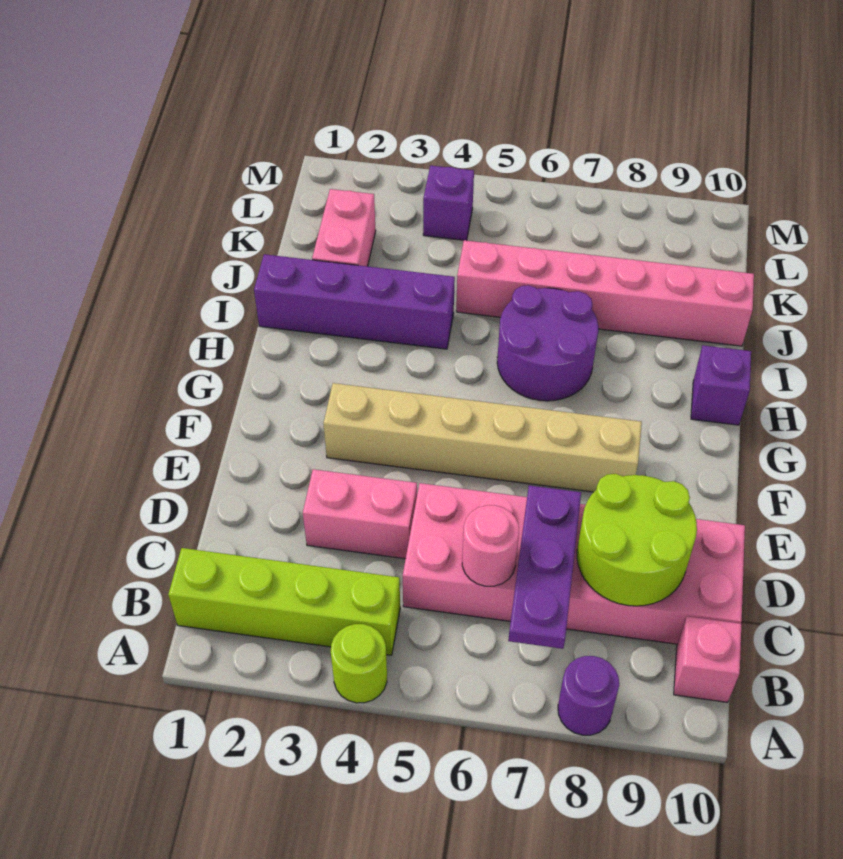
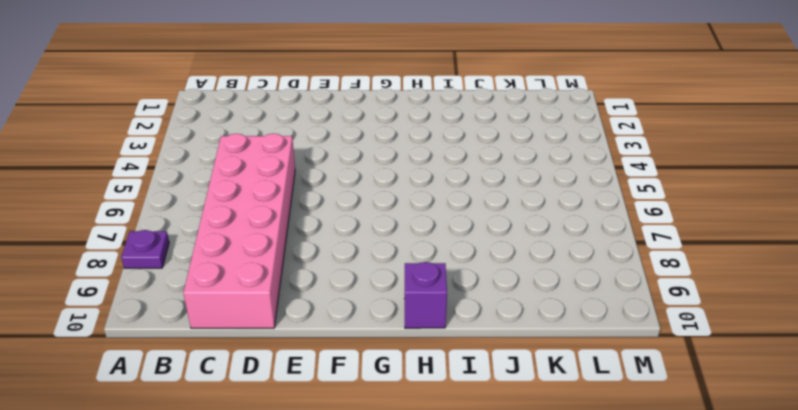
purple 1x1 plate [121,230,169,268] -> purple 1x1 round brick [558,656,619,735]
none -> lime 1x1 round brick [331,624,387,703]
none -> lime 1x4 brick [168,548,400,655]
none -> pink 1x1 brick [674,616,741,702]

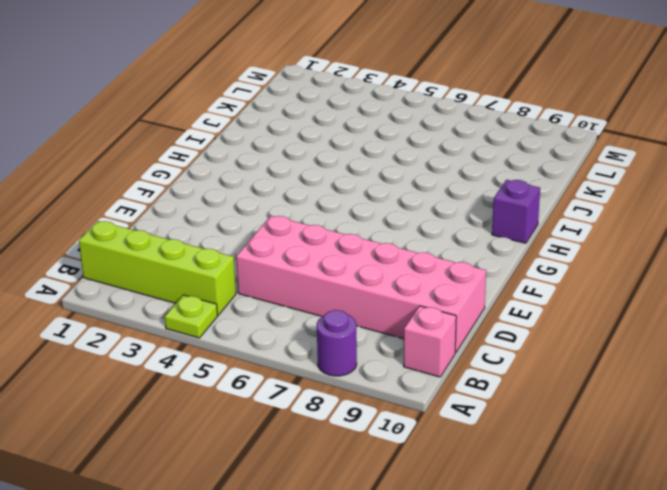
lime 1x1 plate [165,295,217,338] -> lime 1x1 round brick [331,624,387,703]
none -> pink 1x2 brick [303,469,417,559]
none -> tan 1x6 brick [323,383,642,492]
none -> purple 2x2 round brick [497,285,598,401]

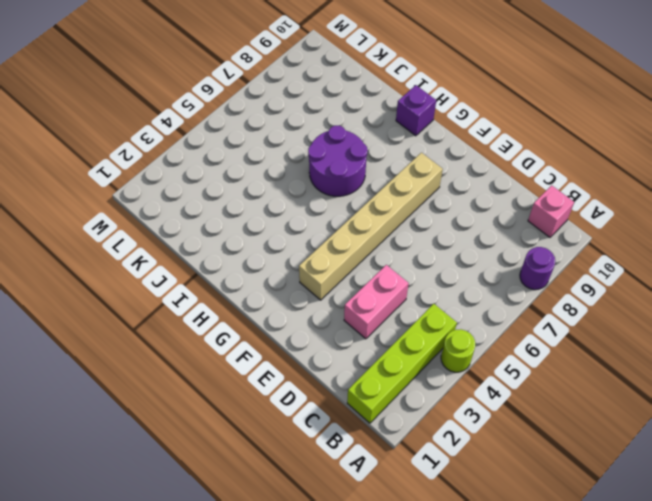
none -> pink 2x6 brick [403,483,745,644]
none -> purple 1x4 brick [254,254,455,349]
none -> pink 1x2 brick [312,189,376,266]

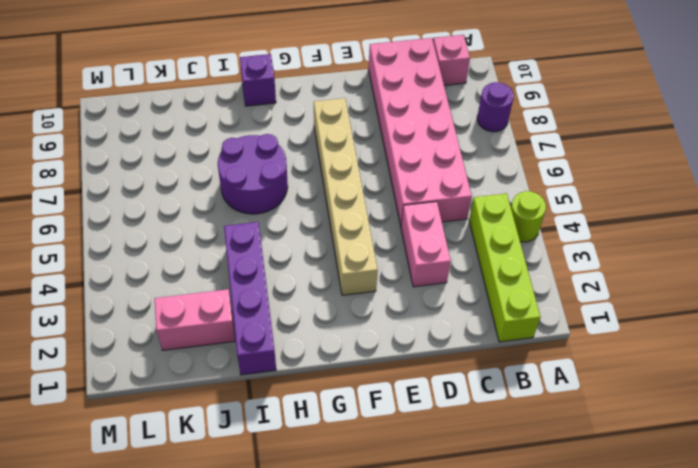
none -> pink 1x6 brick [456,240,754,346]
none -> purple 1x1 brick [423,166,474,241]
none -> purple 1x3 plate [508,486,581,649]

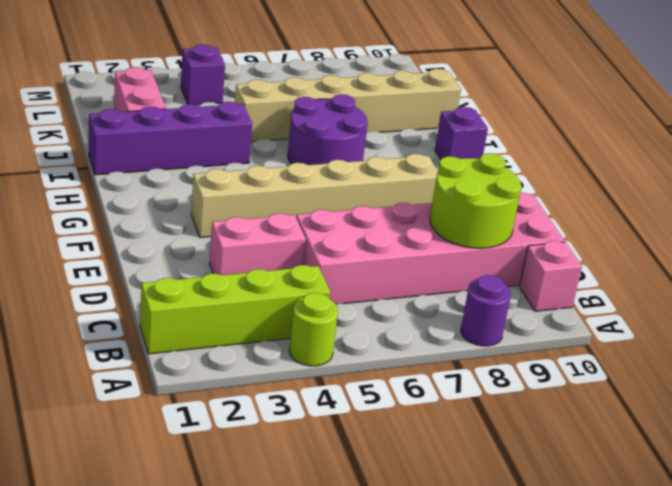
tan 1x6 brick [235,69,461,142] -> pink 1x6 brick [456,240,754,346]
none -> purple 1x3 plate [508,486,581,649]
none -> pink 1x1 round brick [462,505,519,586]

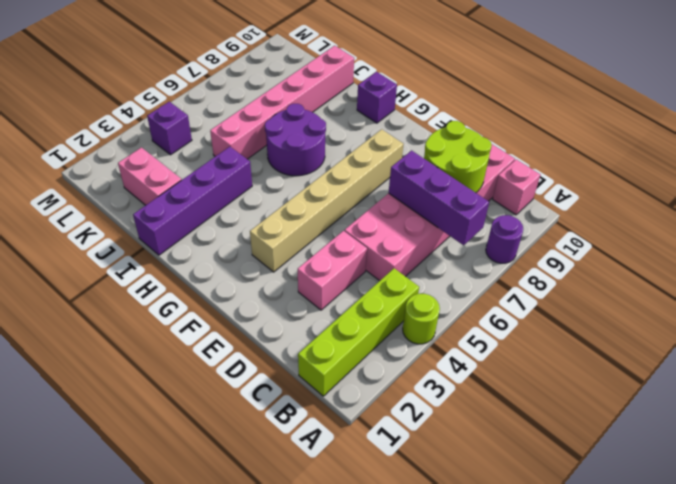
purple 1x3 brick [389,151,489,245] -> purple 1x3 plate [508,486,581,649]
none -> pink 1x1 round brick [462,505,519,586]

